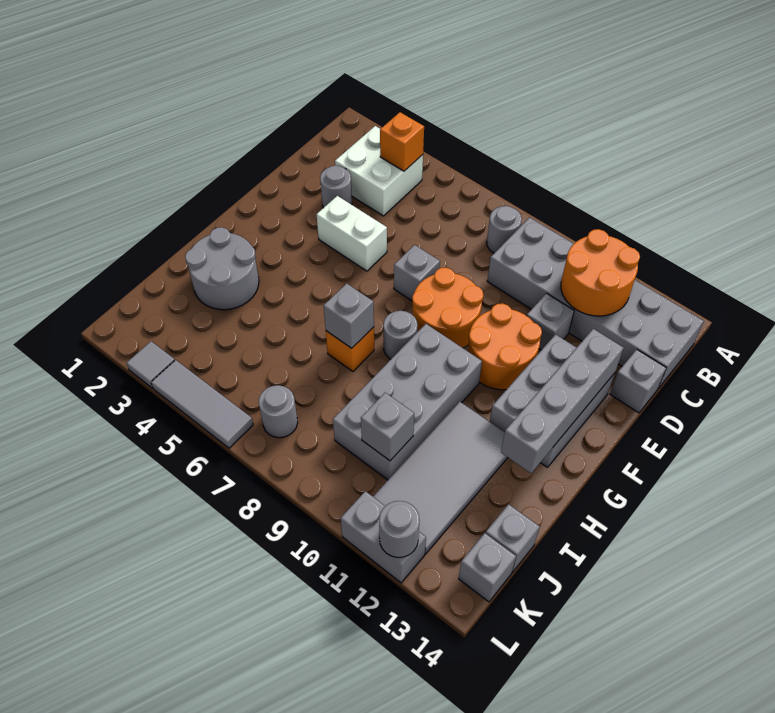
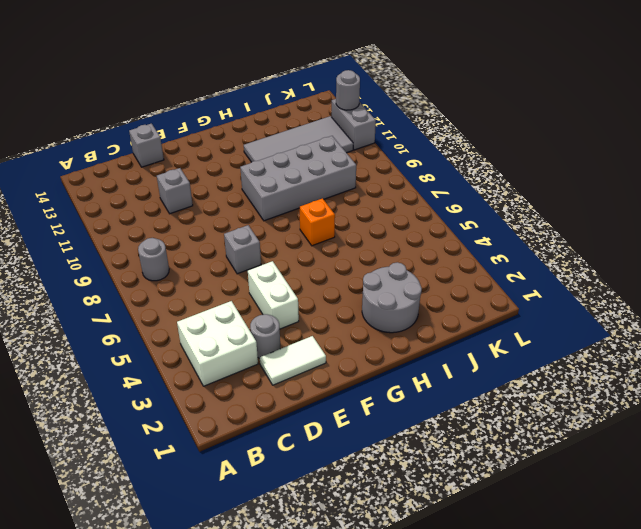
white 1x2 tile [260,336,326,385] -> none
none -> grey 2x6 brick [487,217,704,389]
none -> orange 2x2 round brick [412,267,483,348]
none -> orange 2x2 round brick [468,303,542,390]

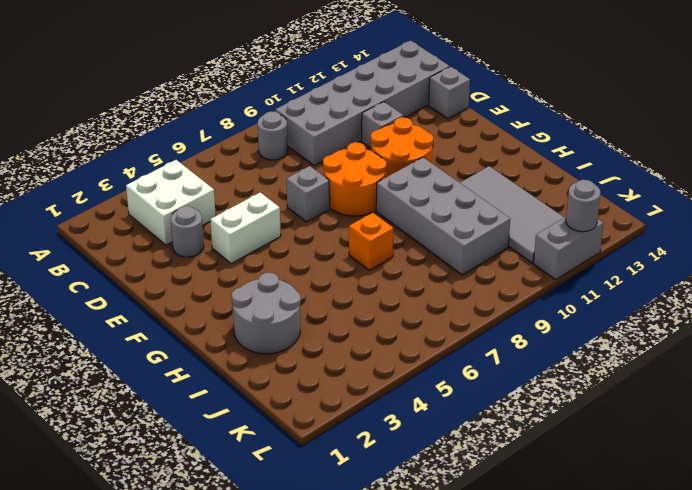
none -> grey 2x3 brick [490,334,615,467]
none -> grey 1x1 round brick [383,311,418,359]
none -> grey 1x1 brick [486,504,540,572]

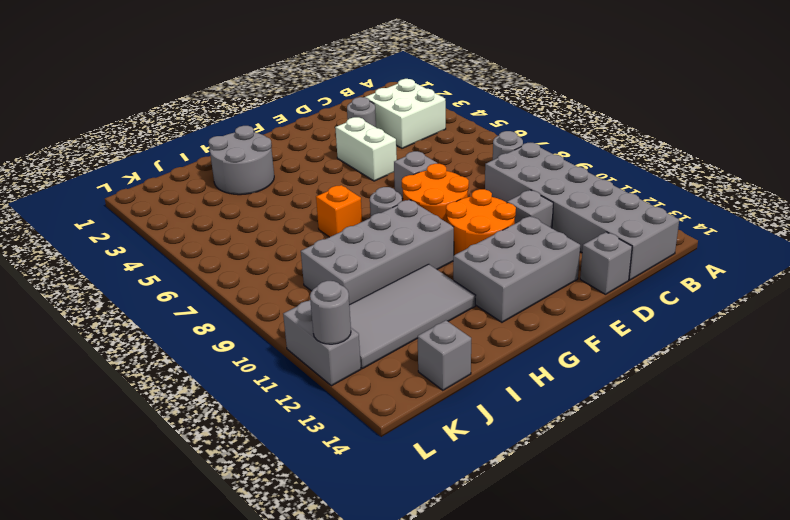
none -> grey 1x1 round brick [259,385,298,438]
none -> grey 1x1 brick [459,533,516,602]
none -> grey 1x1 tile [127,341,175,388]

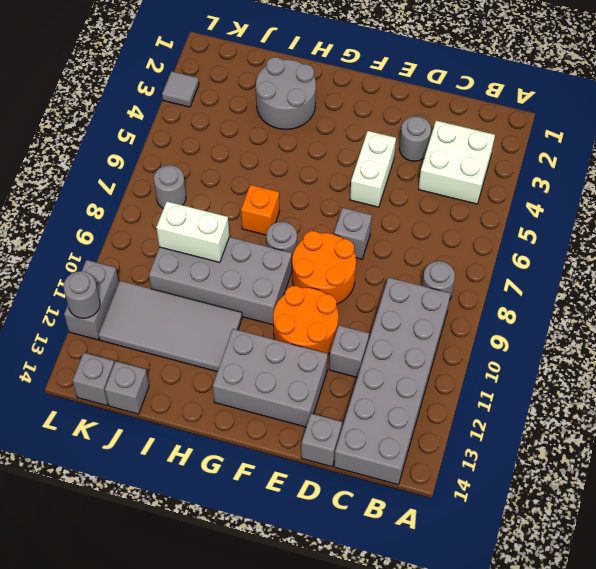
white 1x2 brick [156,202,229,262] -> none
none -> grey 1x3 tile [151,360,253,448]
none -> orange 1x1 brick [380,112,424,171]
none -> orange 2x2 round brick [561,229,640,316]

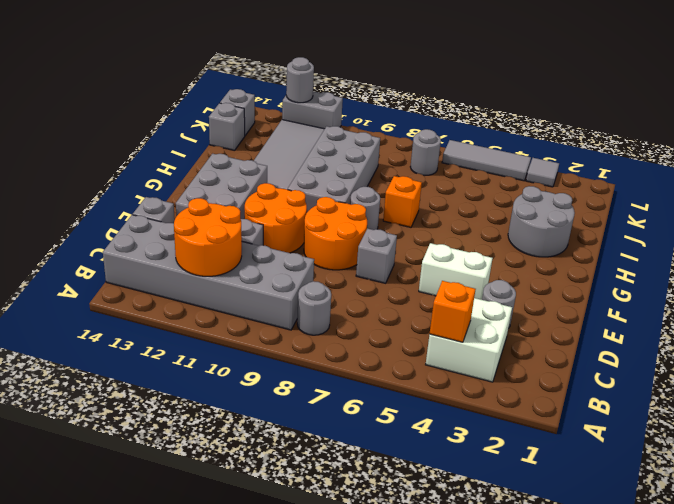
none -> grey 1x4 brick [501,329,623,473]
none -> grey 1x1 brick [324,283,374,348]
none -> grey 1x1 brick [361,393,414,461]

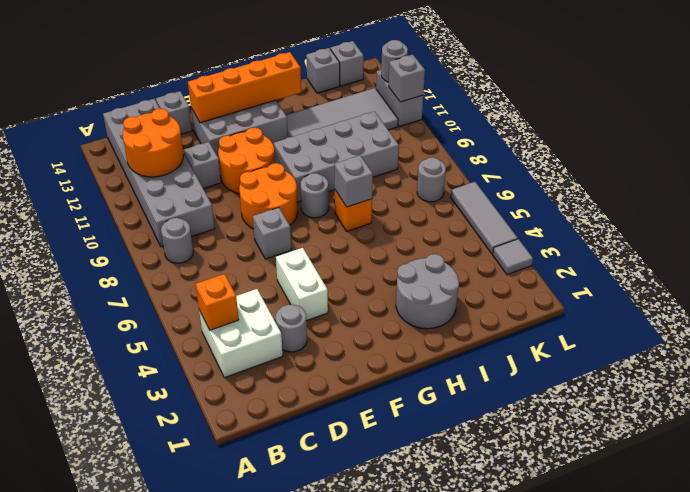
orange 1x4 brick [188,52,301,123] -> grey 1x4 brick [501,329,623,473]
grey 1x1 brick [389,55,425,102] -> grey 1x1 brick moved to [361,393,414,461]

